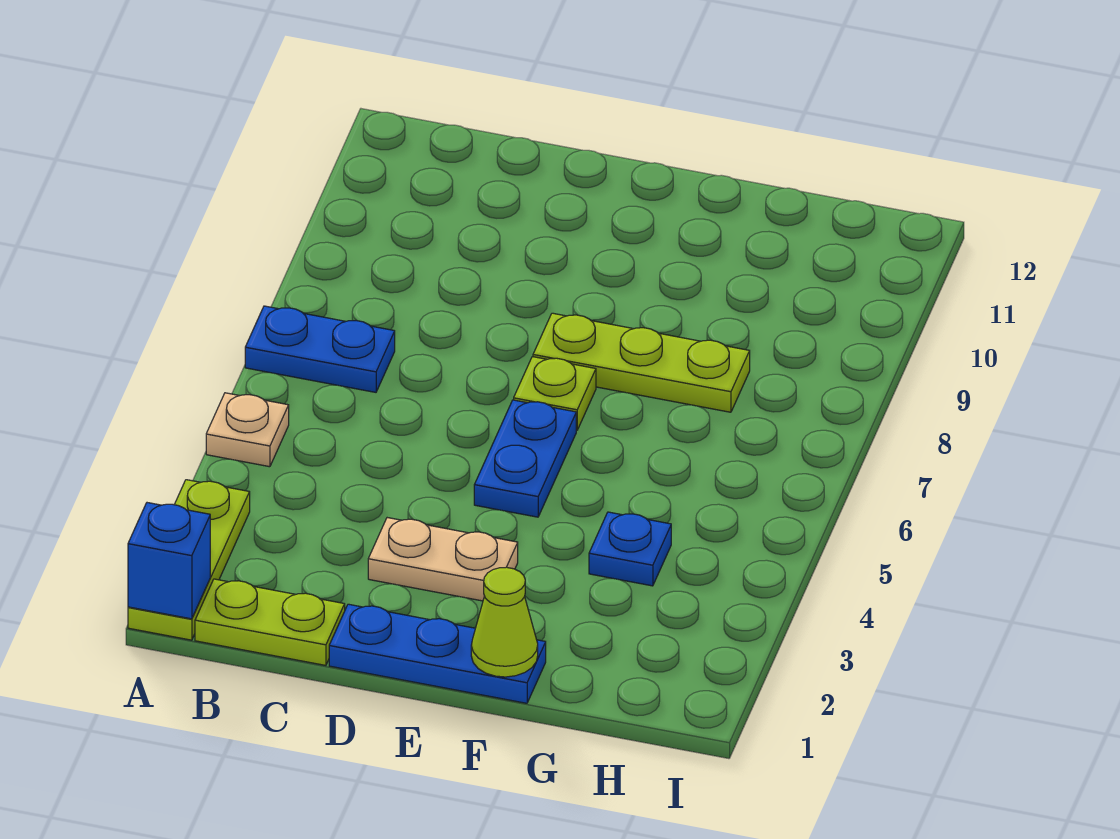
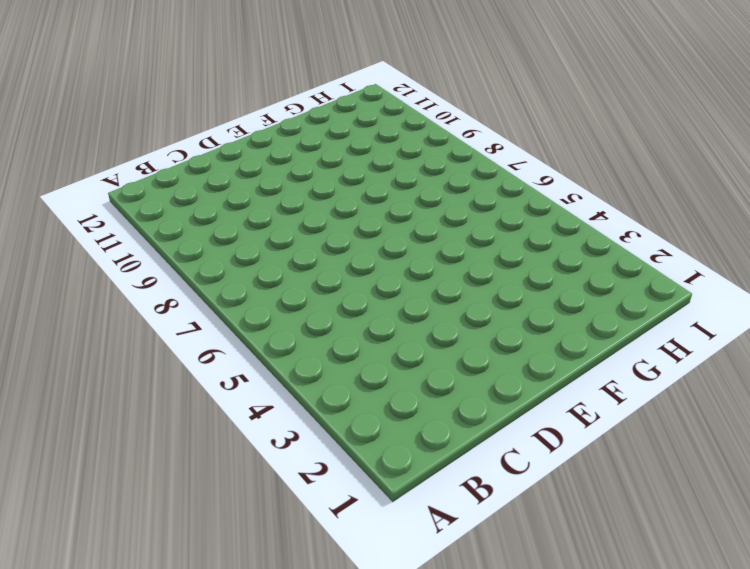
none -> lime 1x3 plate [128,480,250,640]
none -> tan 1x1 plate [206,393,289,467]
none -> blue 1x2 plate [245,306,395,392]

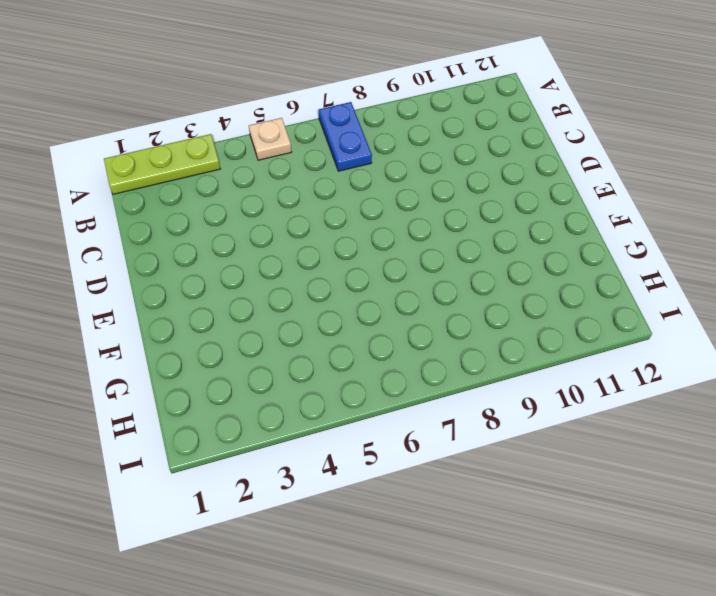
none -> lime 1x2 plate [195,579,345,665]
none -> blue 1x3 plate [329,604,546,703]
none -> tan 1x2 plate [368,518,518,601]

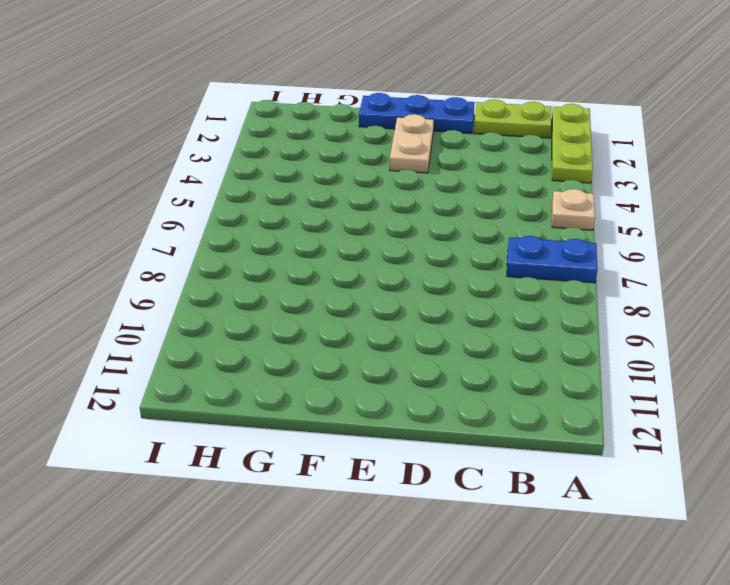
tan 1x2 plate [390,114,434,173] -> tan 1x2 plate turned to [368,518,518,601]
none -> blue 1x2 plate [474,400,576,517]
none -> lime 1x1 plate [514,357,596,430]
none -> lime 1x3 plate [533,313,750,412]

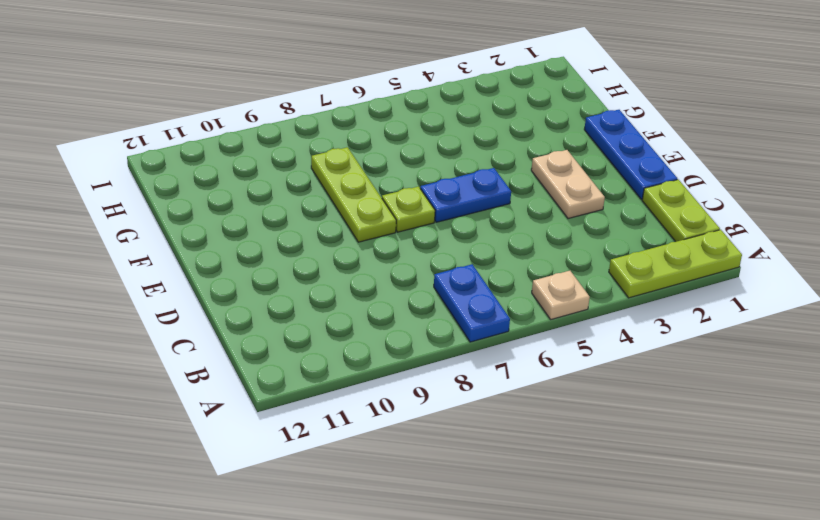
none -> blue 1x1 plate [589,512,671,586]
none -> blue 1x1 brick [128,503,210,619]
none -> lime 1x1 cone [471,567,538,677]

